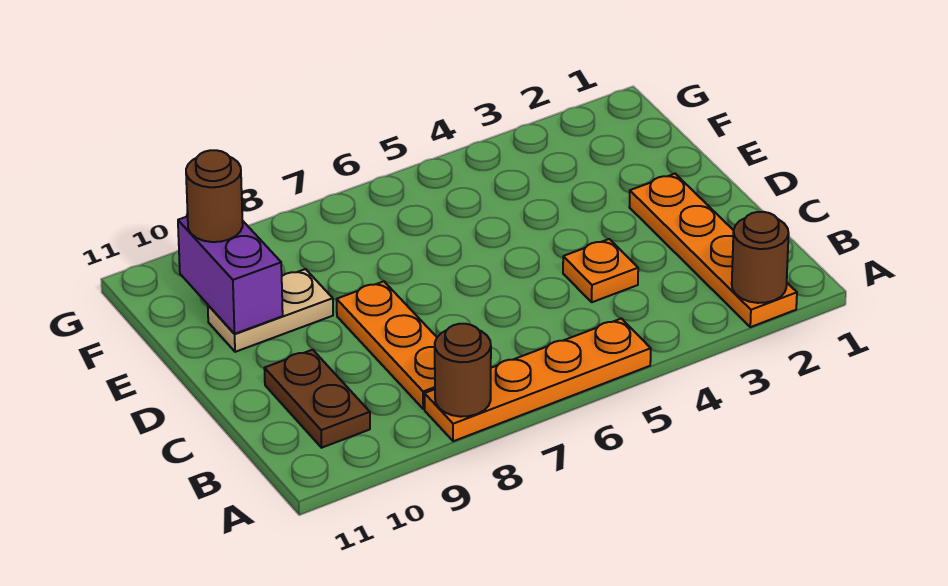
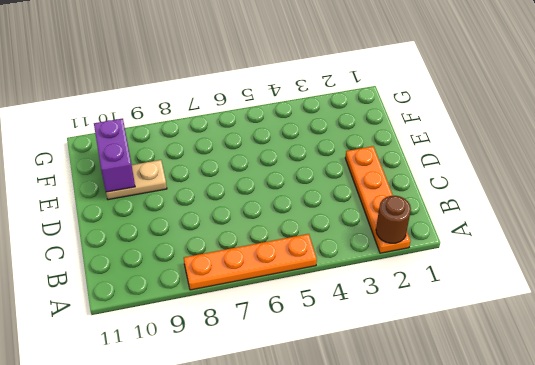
none -> orange 1x3 plate [337,281,437,409]
none -> brown 1x2 plate [264,350,370,448]

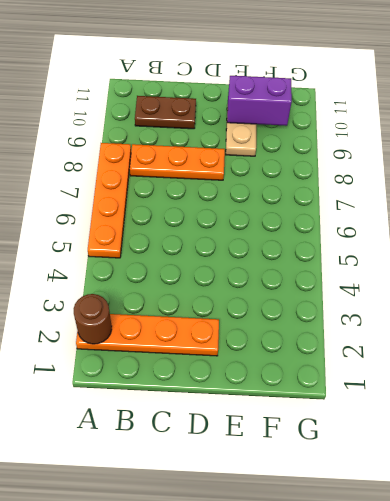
none -> orange 1x1 plate [563,239,638,302]
none -> brown 1x1 round brick [435,324,491,417]

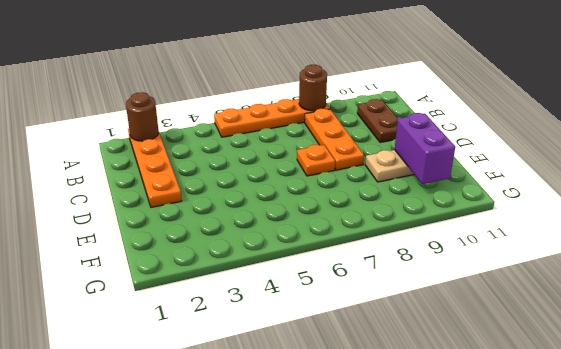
orange 1x1 plate [297,145,335,176] -> orange 1x1 plate moved to [563,239,638,302]
none -> brown 1x1 round brick [186,150,243,242]

